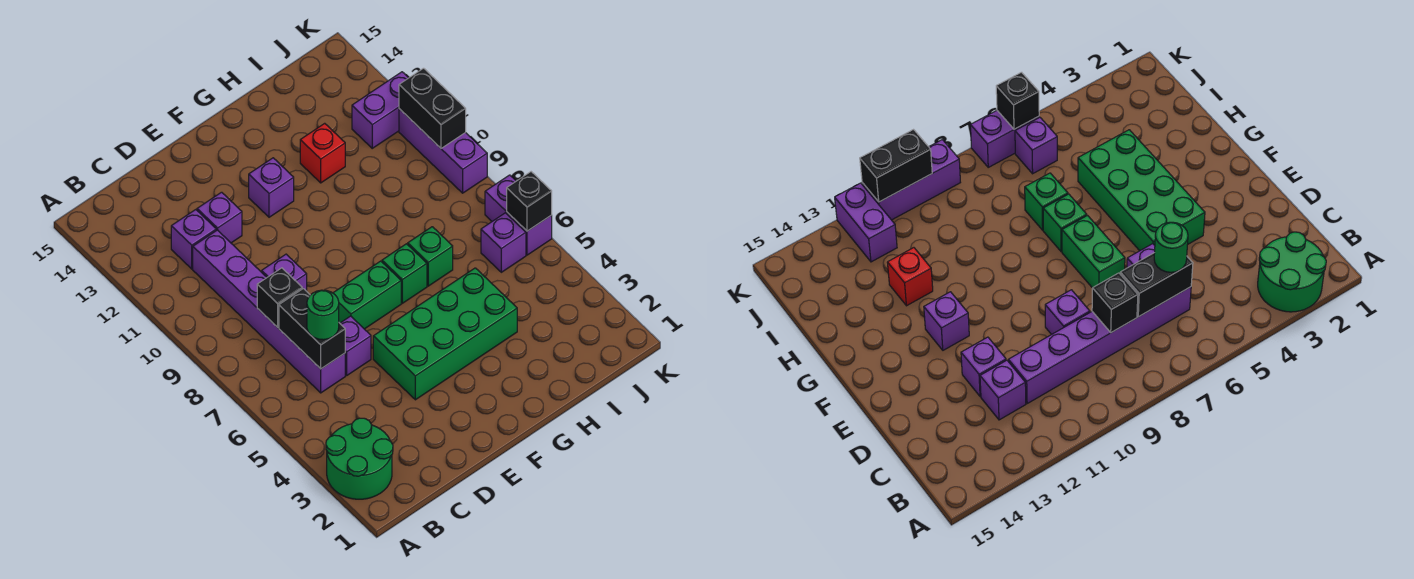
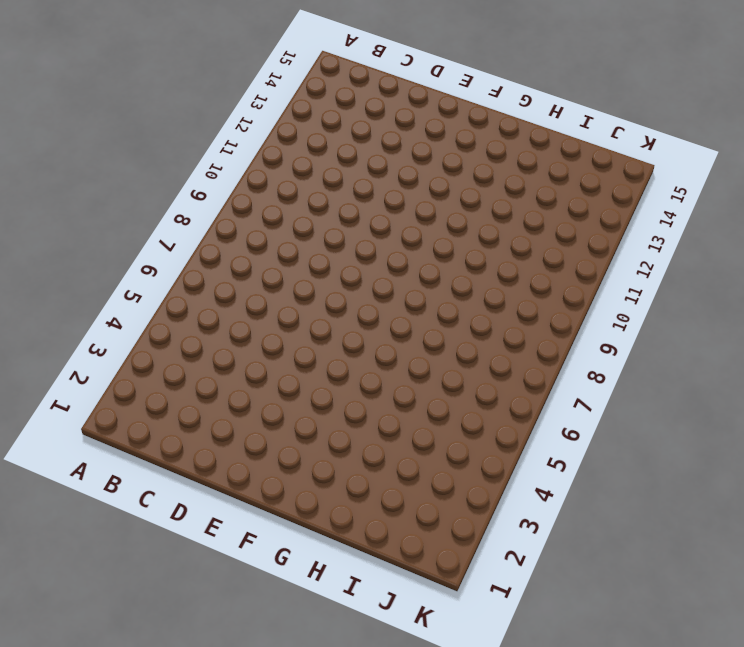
none -> green 2x2 round brick [326,418,393,499]
none -> purple 1x6 brick [193,230,345,393]
none -> purple 1x1 brick [171,210,216,269]

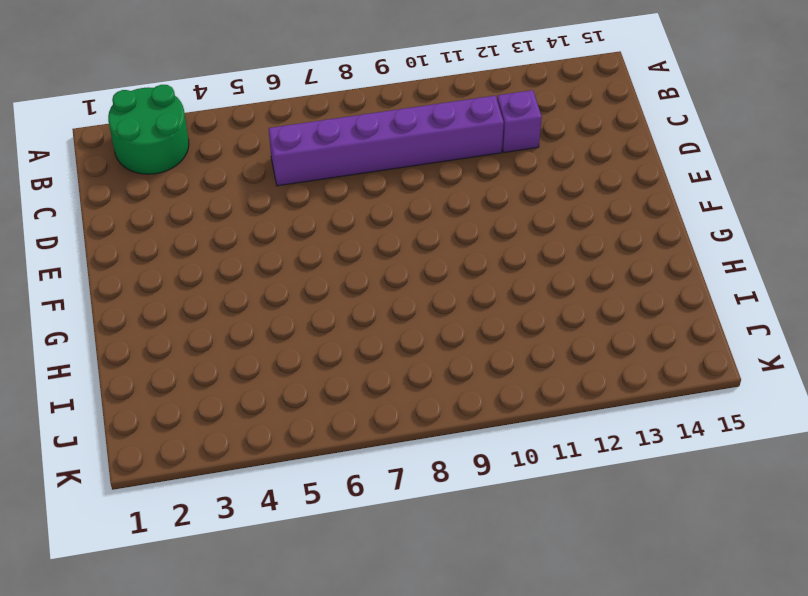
none -> purple 1x1 brick [340,316,371,376]
none -> purple 1x1 brick [262,254,307,291]
none -> purple 1x1 brick [197,192,242,243]

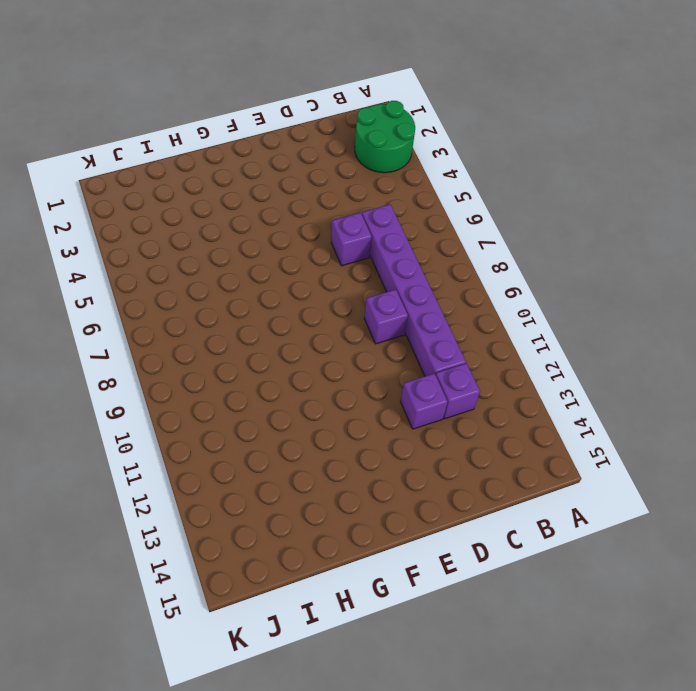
none -> green 2x4 brick [373,268,517,400]
none -> green 1x2 brick [333,261,401,329]
none -> purple 1x1 brick [249,158,294,217]

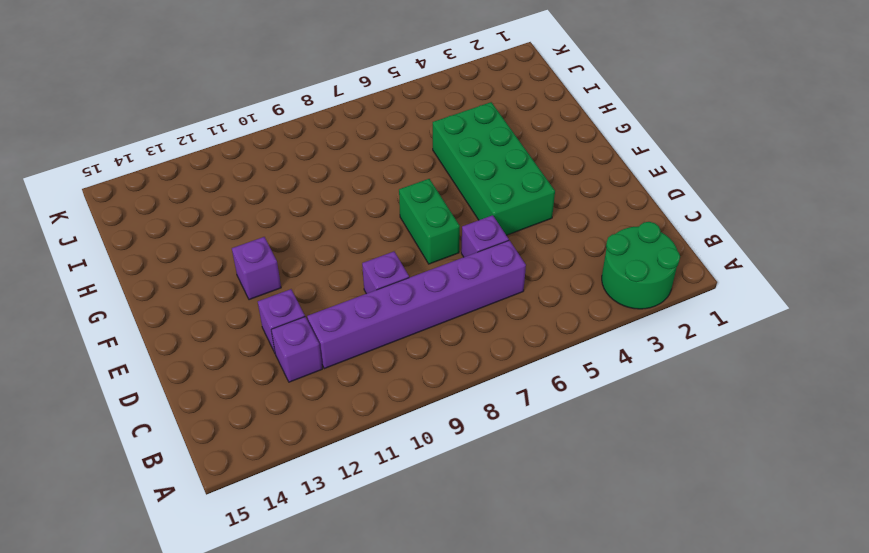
none -> green 1x1 brick [382,244,427,303]
none -> green 1x1 brick [408,227,453,286]
none -> red 1x1 brick [300,123,345,183]

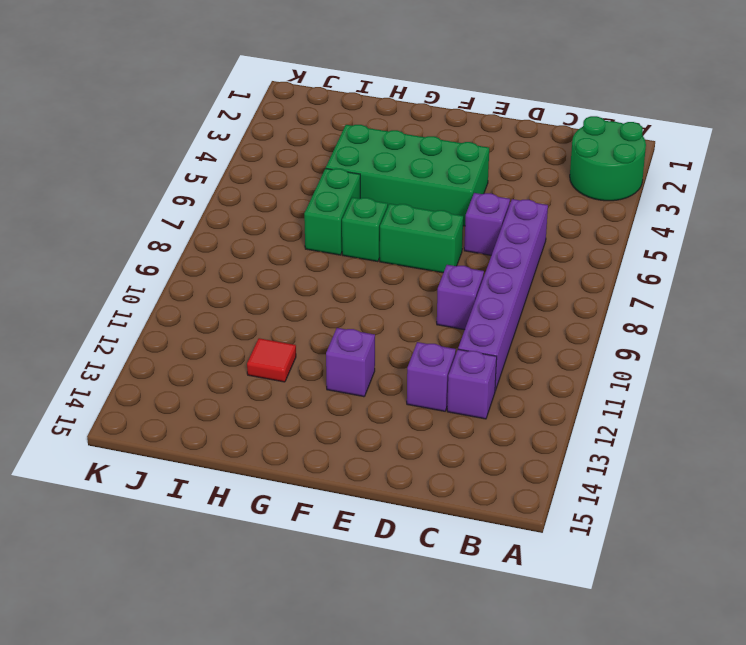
green 1x2 brick [304,168,360,255] -> green 1x1 brick [408,227,453,286]
red 1x1 tile [247,338,296,382] -> red 1x1 brick [300,123,345,183]
none -> purple 1x1 brick [481,213,526,272]
none -> purple 1x2 brick [352,72,408,148]
none -> purple 1x2 brick [485,175,552,255]

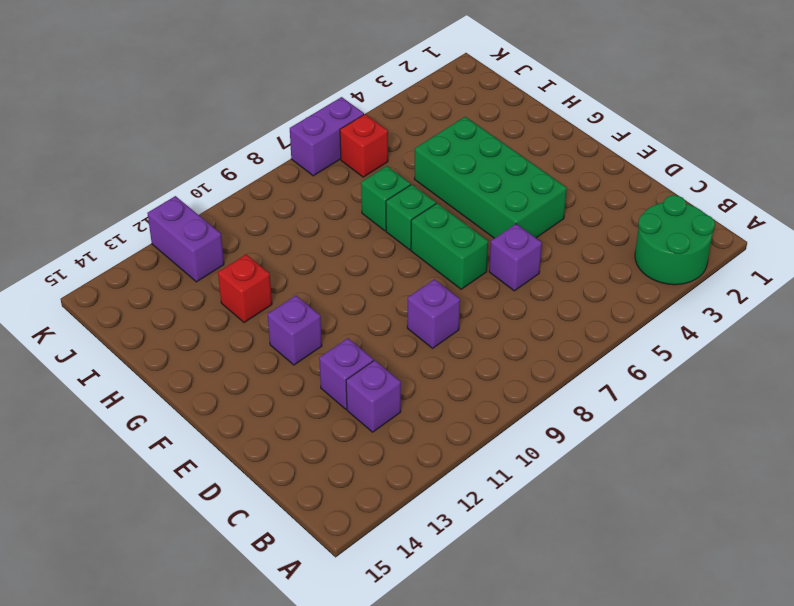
red 1x1 brick [340,114,388,177] -> purple 1x1 brick [481,213,526,272]
none -> purple 1x6 brick [193,230,345,393]
none -> purple 1x3 brick [399,109,487,193]
none -> black 1x2 brick [279,289,345,369]

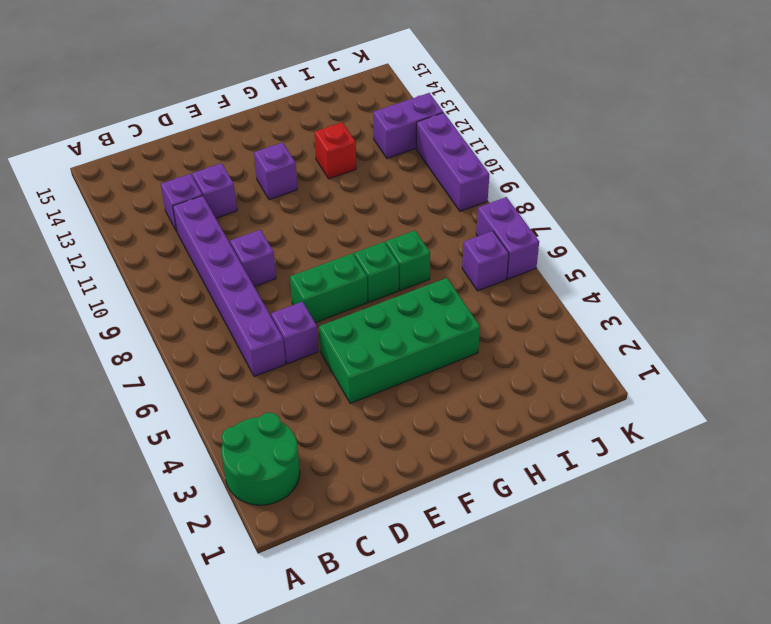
none -> black 1x2 brick [279,289,345,369]
none -> black 1x1 brick [257,268,302,327]
none -> black 1x1 brick [507,172,552,231]

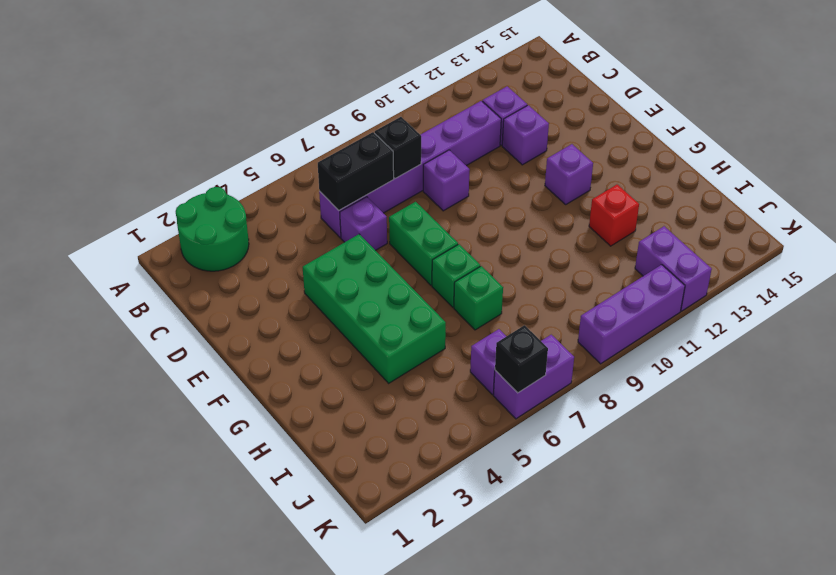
none -> black 1x2 brick [399,68,466,148]
none -> green 1x1 round brick [307,290,339,340]

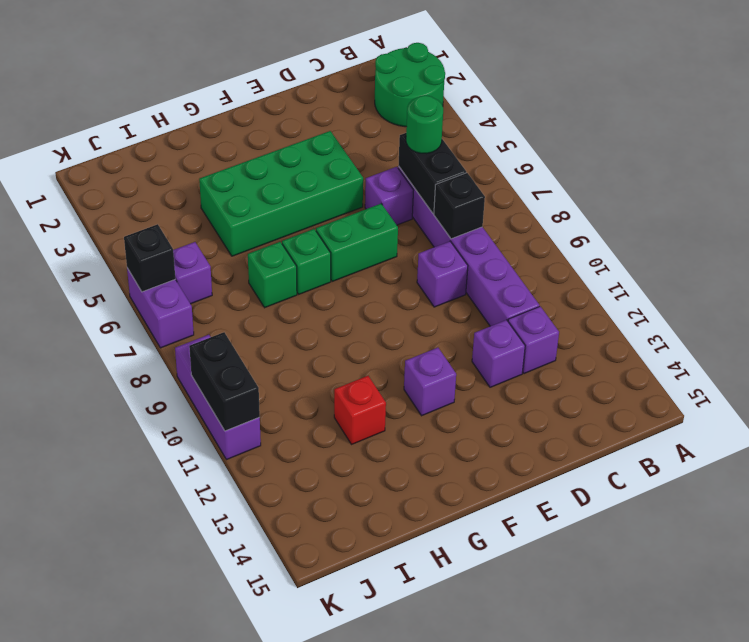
none -> purple 1x2 brick [352,72,408,148]

